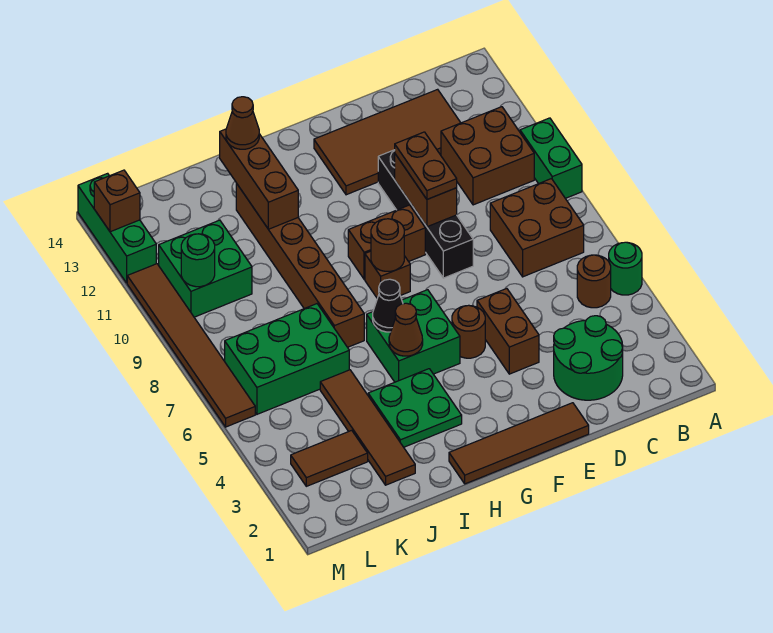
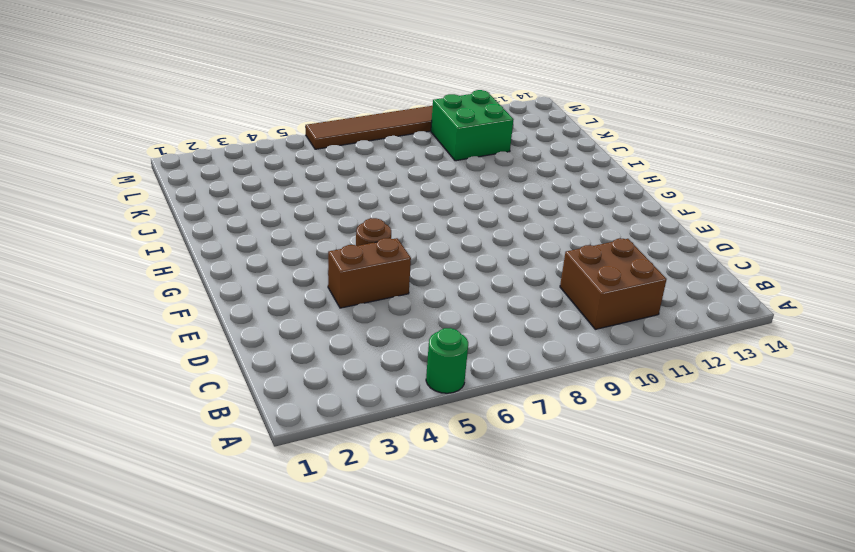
none -> green 1x2 brick [520,118,582,198]
none -> brown 1x1 round brick [577,255,611,308]
none -> brown 2x2 brick [490,179,584,277]
none -> green 2x2 round brick [554,316,623,400]

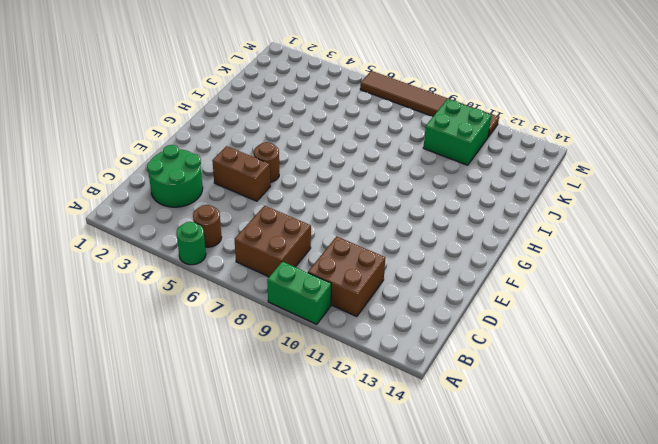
none -> brown 2x4 tile [314,89,461,195]
none -> brown 1x4 tile [449,403,589,484]
none -> black 1x4 brick [378,150,473,278]
none -> brown 1x2 brick [348,205,425,279]

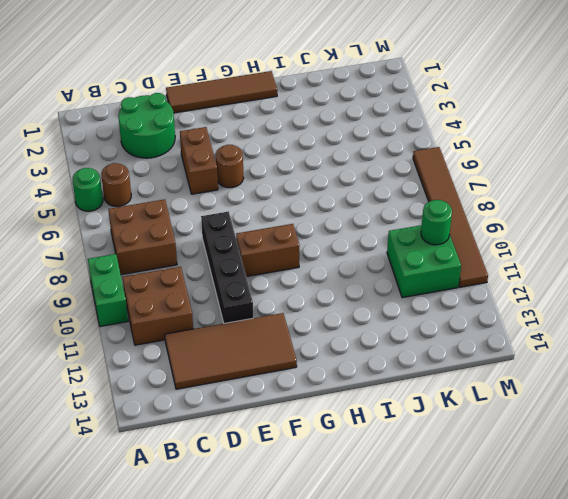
none -> green 2x2 brick [367,290,460,382]
none -> brown 1x1 brick [365,251,410,298]
none -> green 2x2 plate [368,369,462,447]
none -> brown 1x6 brick [236,183,364,347]

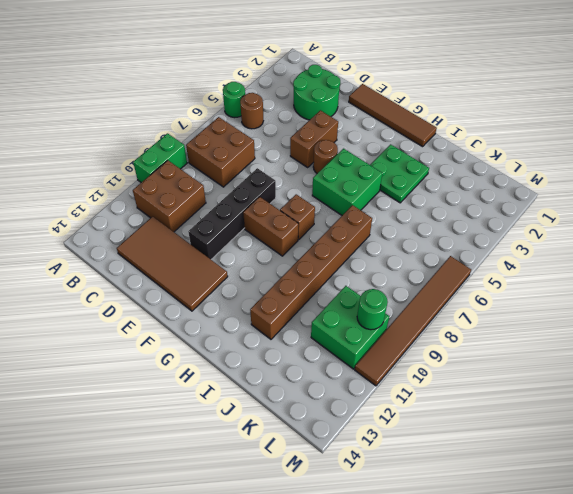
none -> brown 1x4 tile [320,370,415,485]
none -> green 2x3 brick [225,304,349,414]
none -> brown 1x2 tile [291,430,368,486]
none -> green 1x3 brick [78,173,156,283]

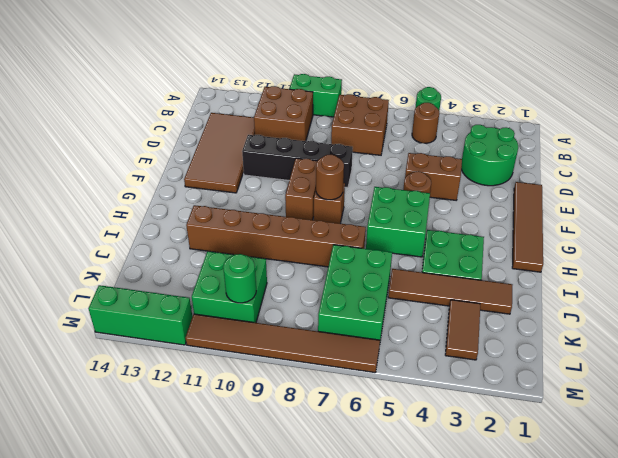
none -> brown 1x2 brick [395,154,457,227]
none -> brown 1x1 cone [389,303,423,356]
none -> black 1x1 cone [373,279,403,332]
none -> brown 1x3 brick [220,129,298,229]

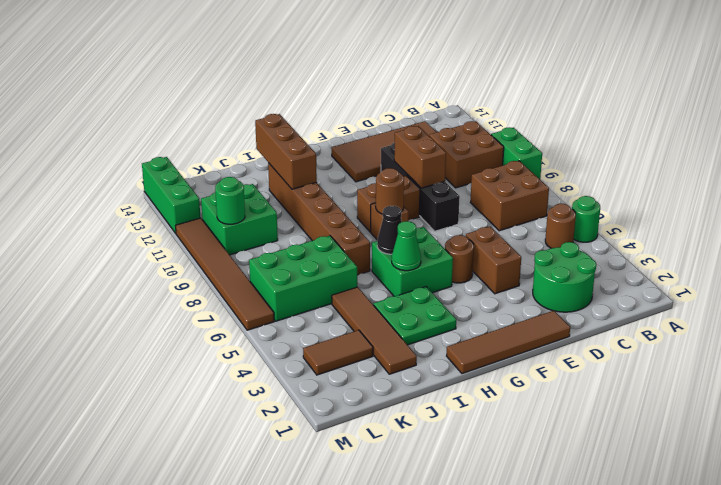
green 1x1 cone [392,221,421,271] -> brown 1x1 cone [389,303,423,356]
none -> brown 1x1 brick [94,170,140,232]
none -> brown 1x2 plate [395,132,457,199]
none -> brown 1x1 cone [226,97,259,149]

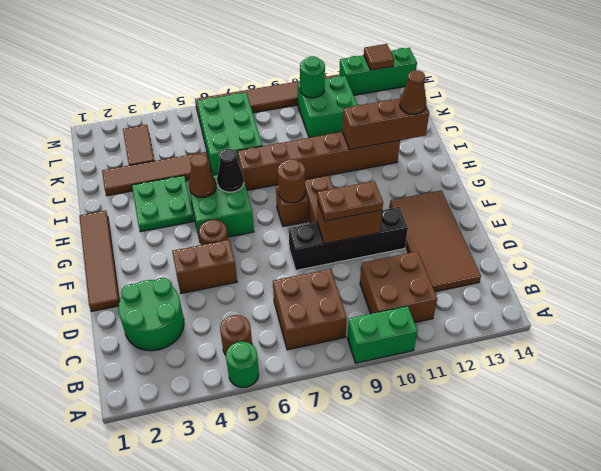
brown 1x1 tile [364,44,394,70] -> brown 1x1 brick [94,170,140,232]

